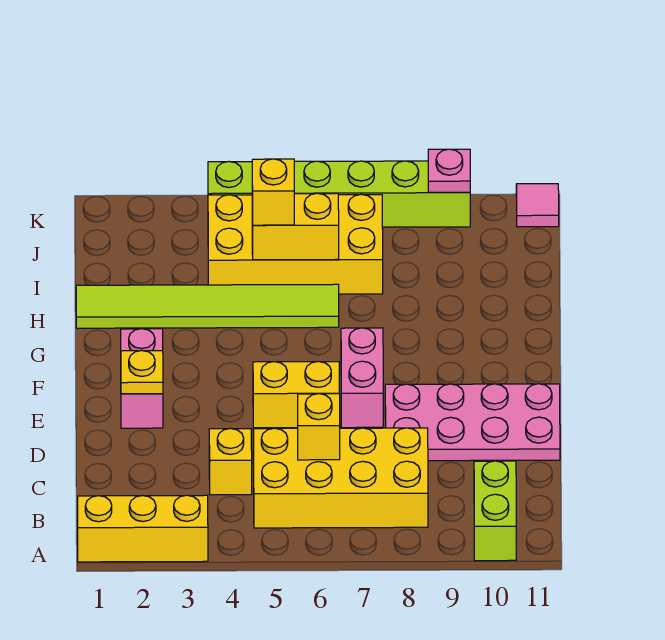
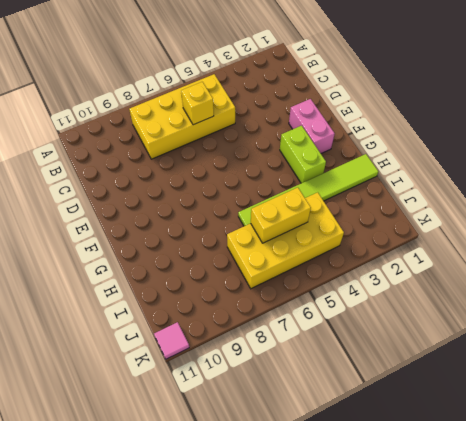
lime 1x2 brick [280,126,326,183] -> lime 1x2 brick moved to [474,461,516,561]
none -> yellow 1x3 brick [78,495,208,562]
none -> yellow 1x1 brick [209,428,252,495]
none -> pink 2x4 plate [385,384,560,461]

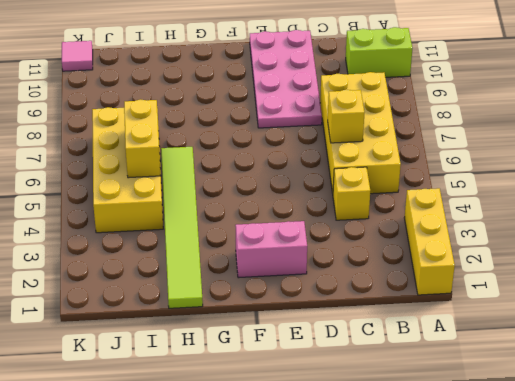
none -> yellow 1x2 brick [253,361,339,428]
none -> pink 1x2 brick [341,328,383,428]
none -> lime 1x6 brick [208,161,470,227]

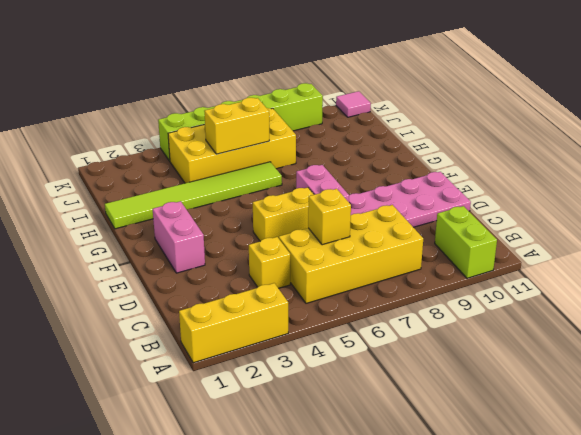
none -> yellow 1x1 plate [121,351,163,394]
none -> pink 1x1 plate [428,149,470,192]
none -> yellow 1x1 brick [252,159,295,225]

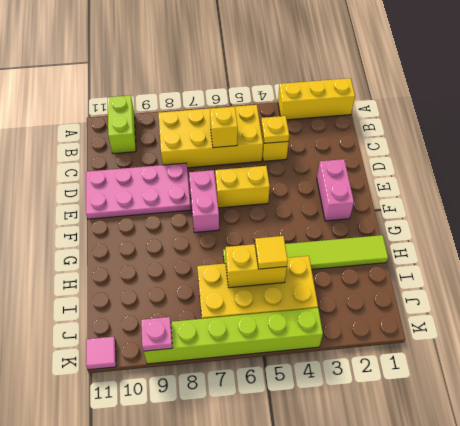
yellow 1x1 plate [261,116,289,143] -> yellow 1x1 plate moved to [121,351,163,394]
yellow 1x1 tile [255,236,288,269] -> yellow 1x1 brick [252,159,295,225]

